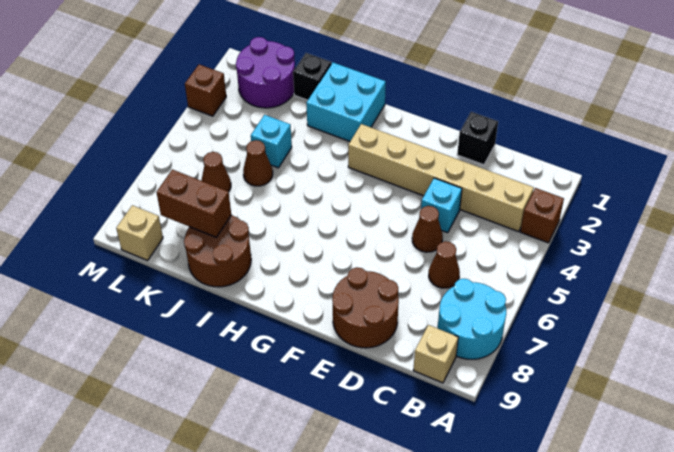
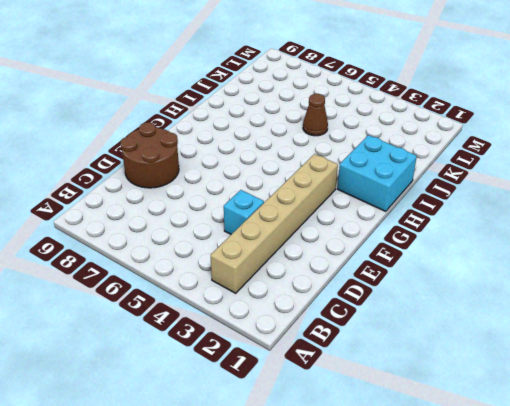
none -> brown 1x1 brick [520,188,564,243]
none -> cyan 2x2 round brick [438,279,506,359]
none -> tan 1x1 brick [413,325,458,383]

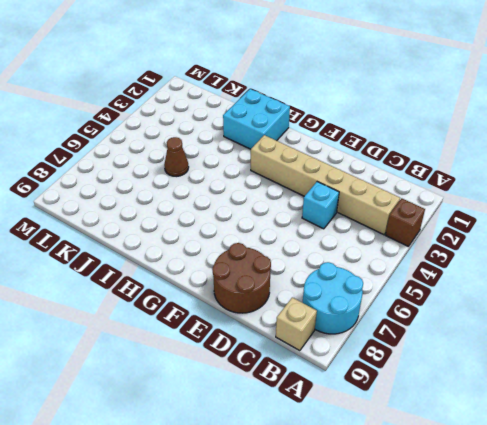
none -> brown 1x1 cone [429,241,460,288]
none -> black 1x1 brick [457,112,498,165]
none -> brown 1x1 cone [412,206,443,252]

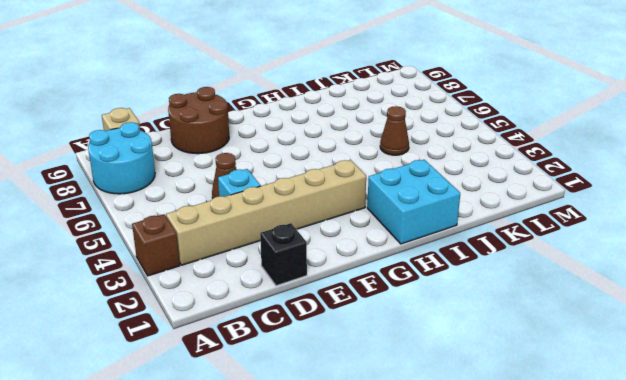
none -> brown 1x1 cone [429,241,460,288]
none -> brown 2x2 round brick [184,215,251,287]
none -> black 1x1 brick [293,53,331,100]

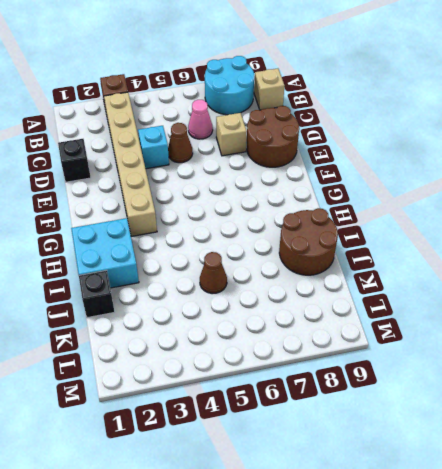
pink 1x1 cone [188,100,213,139] -> brown 1x1 cone [429,241,460,288]
tan 1x1 brick [216,113,247,156] -> tan 1x1 brick moved to [116,205,163,260]
none -> cyan 1x1 brick [251,115,292,168]
none -> purple 2x2 round brick [236,37,295,108]
none -> brown 1x1 cone [201,152,231,192]

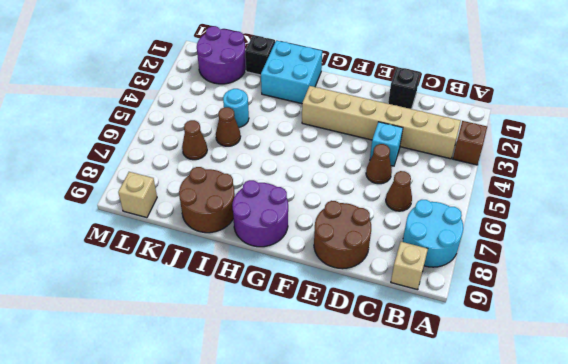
purple 2x2 round brick [232,180,288,247] -> none
cyan 1x1 round brick [223,89,249,127] -> cyan 1x1 brick [251,115,292,168]
none -> brown 1x1 brick [185,64,226,116]
none -> brown 1x2 brick [156,170,231,237]

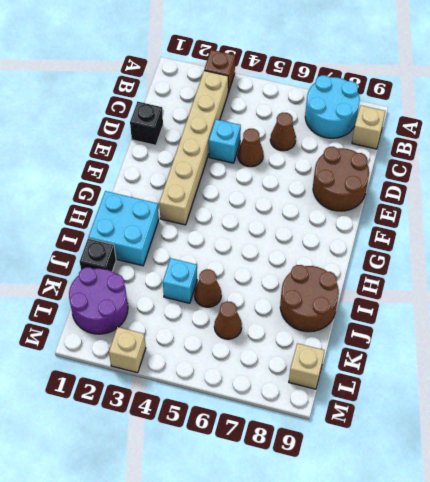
tan 1x1 brick [109,327,146,373] -> brown 1x1 brick [185,64,226,116]
none -> brown 1x2 brick [156,170,231,237]

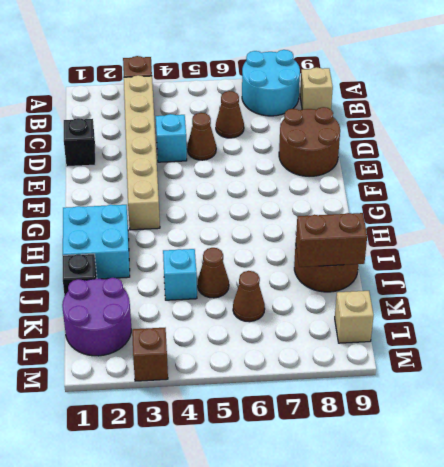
brown 1x2 brick [296,213,367,267] -> brown 1x2 brick turned to [156,170,231,237]

